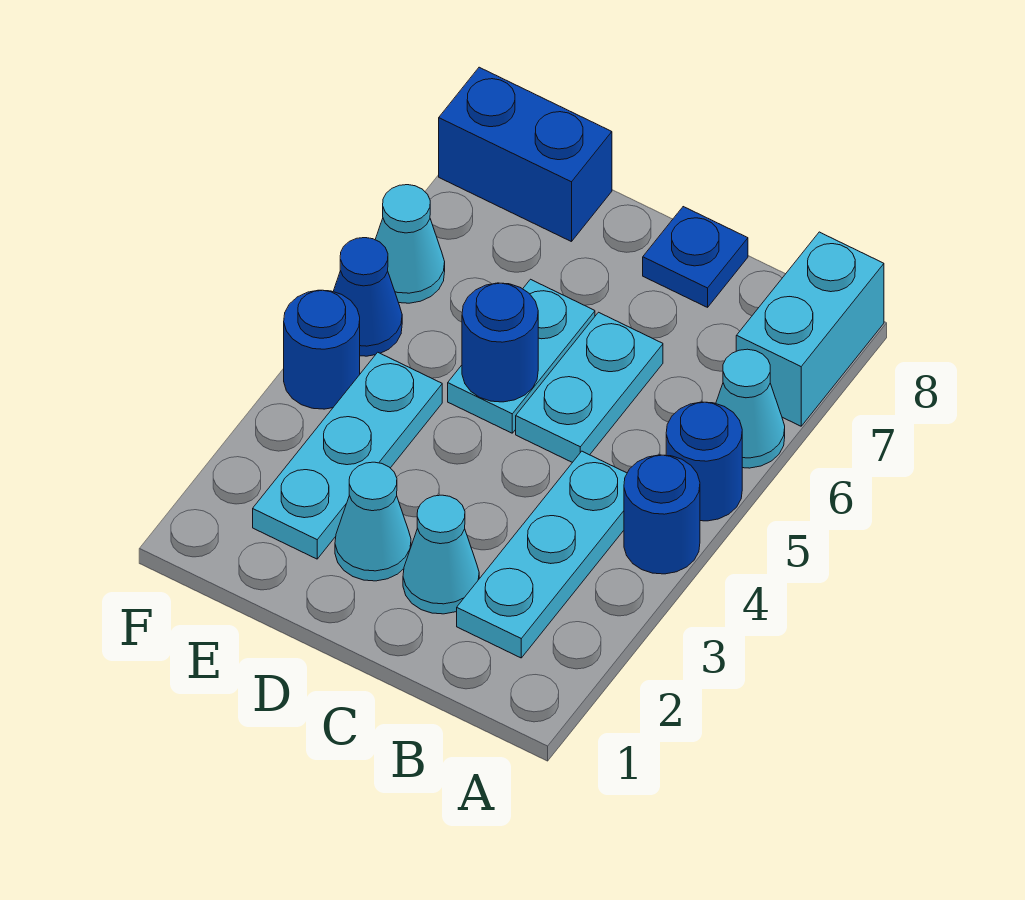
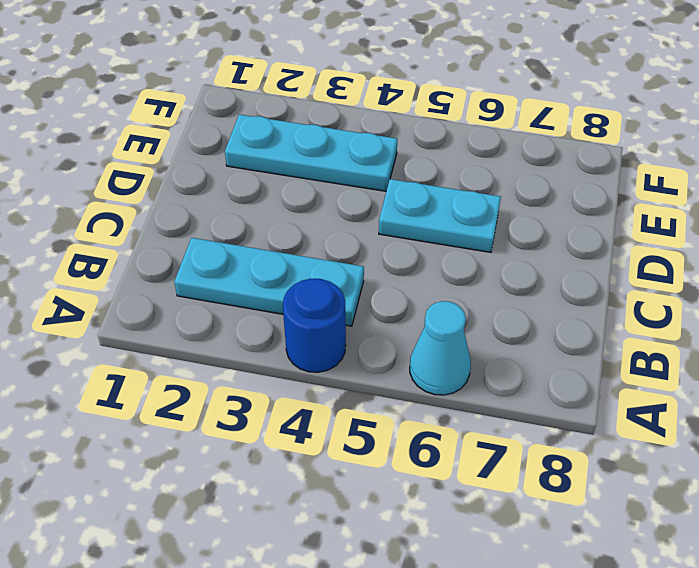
none -> blue 1x1 round brick [666,402,742,521]
none -> cyan 1x2 brick [736,232,884,426]
none -> cyan 1x1 cone [403,495,479,614]

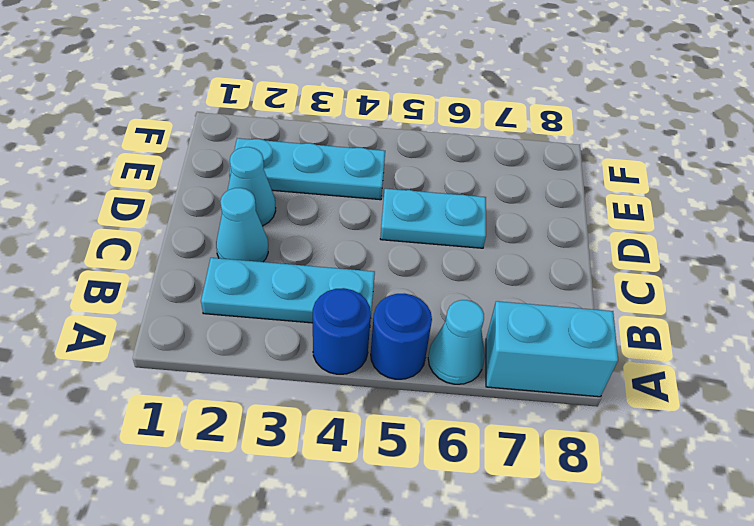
none -> cyan 1x2 plate [516,312,663,462]
none -> blue 1x1 plate [643,207,748,307]
none -> blue 1x2 brick [439,67,612,242]

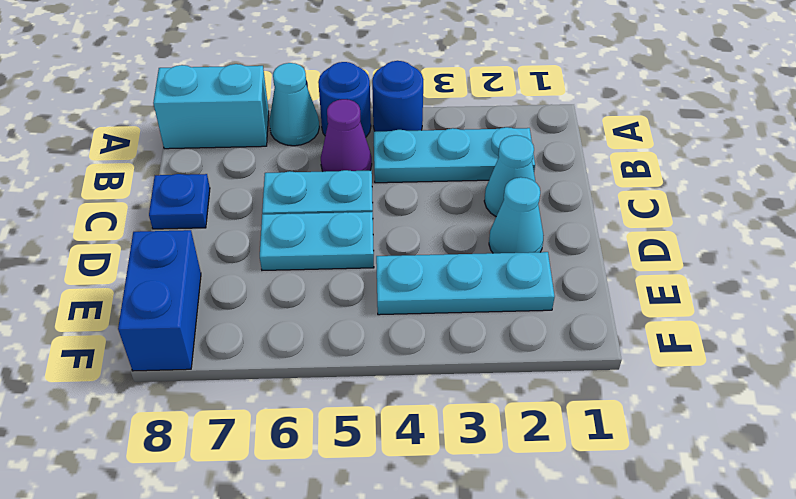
purple 1x1 cone [321,99,372,172] -> none
none -> blue 1x1 round brick [284,290,360,409]
none -> blue 1x1 cone [333,238,402,356]
none -> cyan 1x1 cone [375,185,445,303]

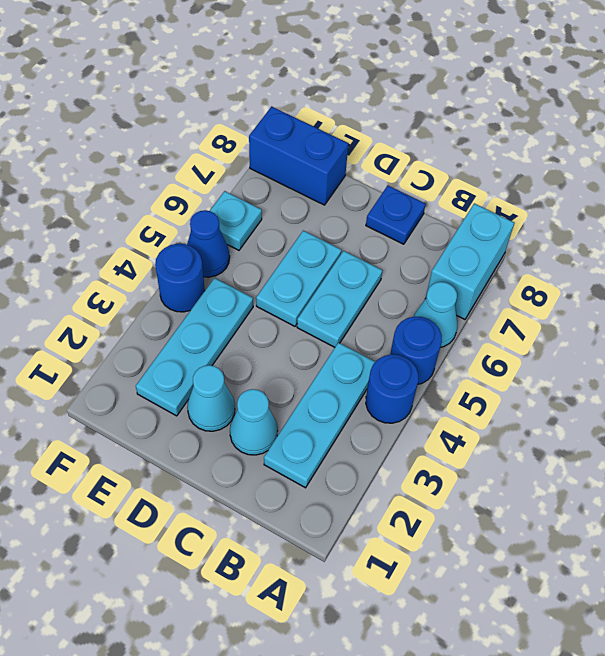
cyan 1x1 plate [210,191,262,250] -> cyan 1x1 cone [375,185,445,303]
none -> blue 1x1 round brick [462,283,538,402]

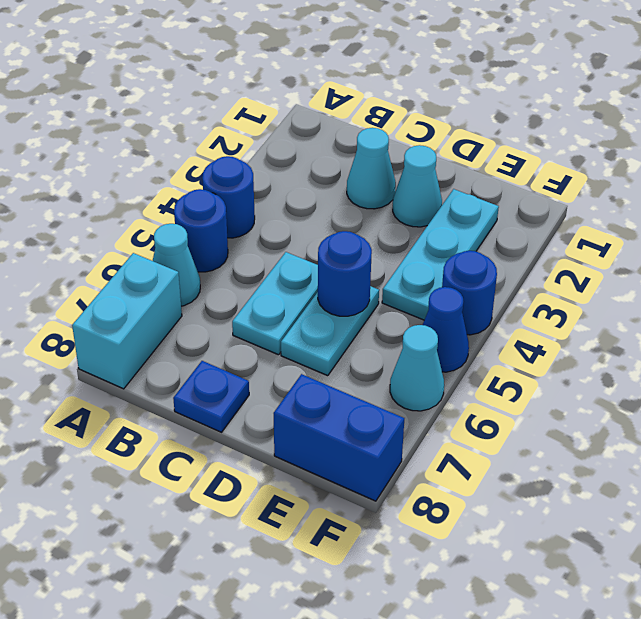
none -> cyan 1x3 plate [457,451,627,658]

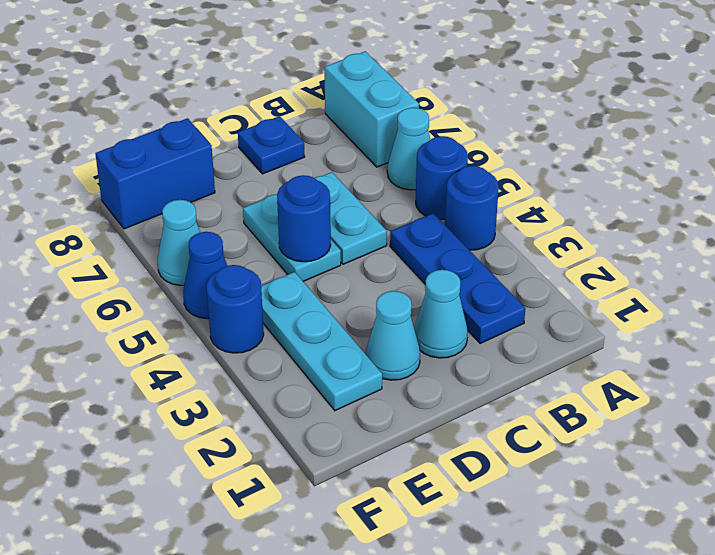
blue 1x3 plate [390,213,526,343] -> cyan 1x3 plate [457,451,627,658]

